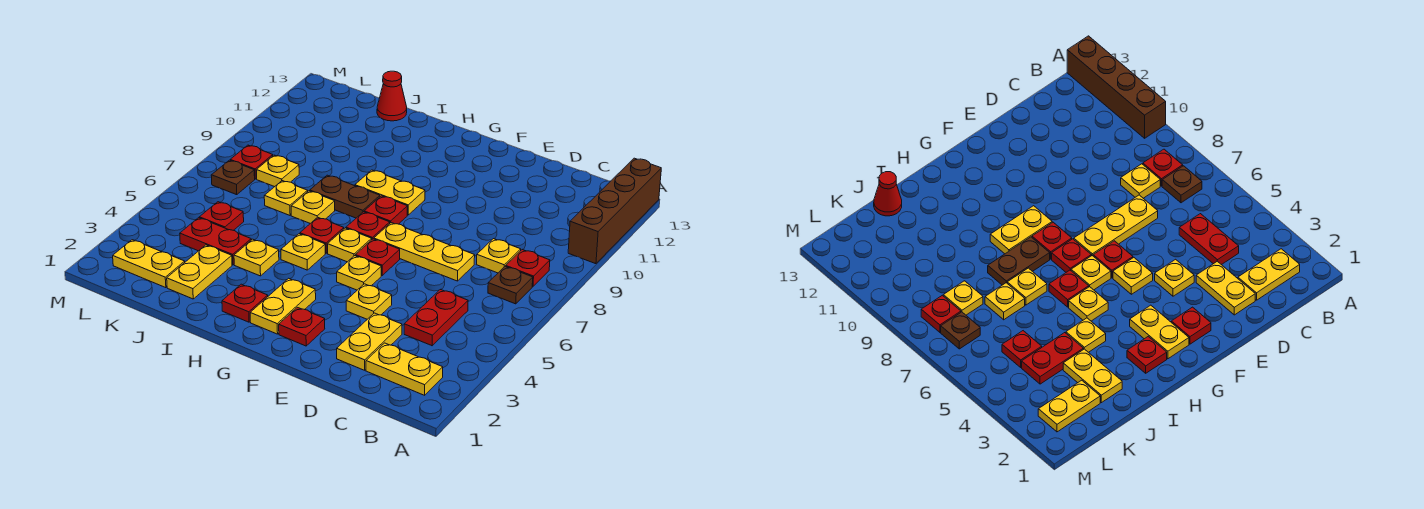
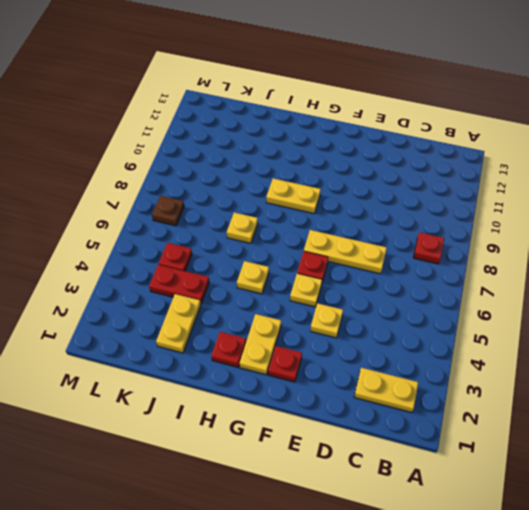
none -> brown 1x4 brick [568,158,661,264]
none -> brown 1x1 plate [488,266,533,304]
none -> red 1x2 plate [404,289,468,346]
none -> yellow 1x1 plate [476,239,521,273]

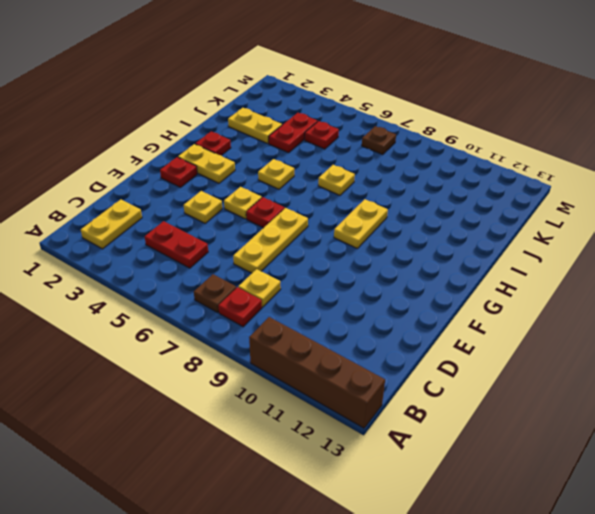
none -> yellow 1x2 plate [337,313,402,370]
none -> yellow 1x1 plate [328,228,372,262]
none -> red 1x1 plate [346,212,390,239]
none -> red 1x1 plate [364,196,408,224]

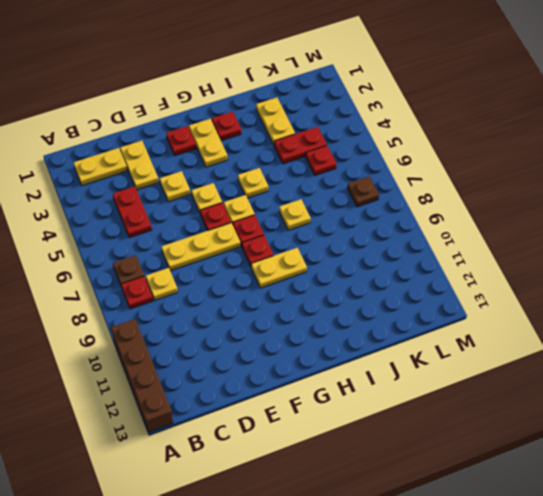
none -> red 1x1 plate [300,217,344,253]
none -> brown 1x2 plate [310,175,380,218]
none -> yellow 1x1 plate [234,239,279,276]
none -> yellow 1x1 plate [264,181,308,215]

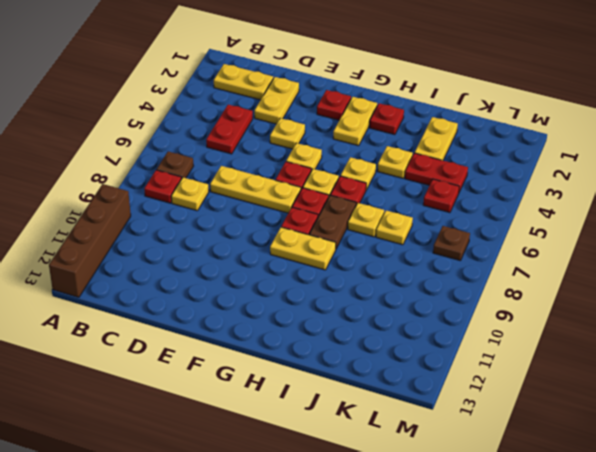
brown 1x2 plate [309,195,356,249] -> brown 1x2 plate turned to [310,175,380,218]
none -> red 1x1 cone [377,71,407,121]
none -> yellow 1x2 plate [113,240,185,288]
none -> yellow 1x1 plate [257,155,299,187]
none -> red 1x1 plate [230,145,273,179]

